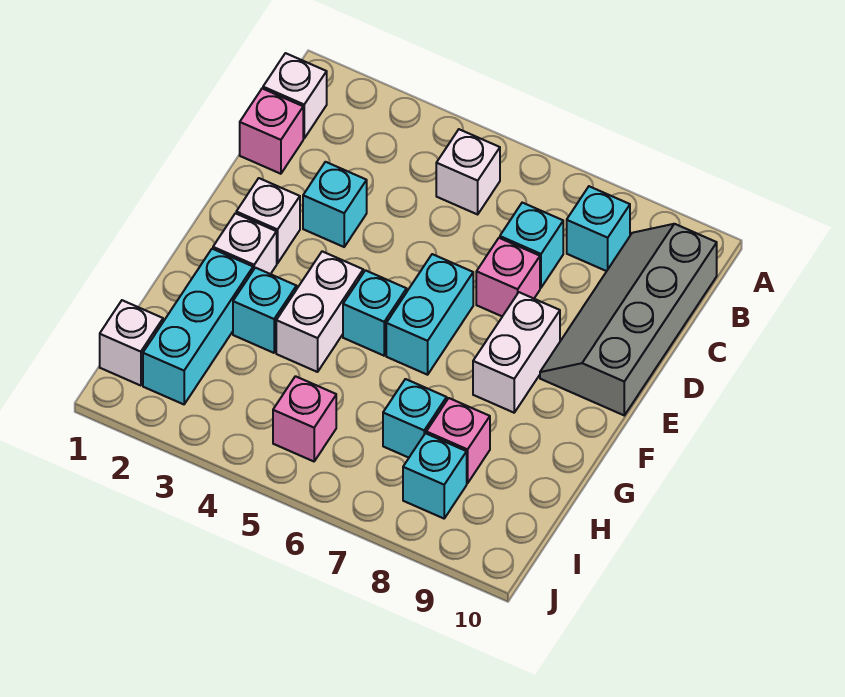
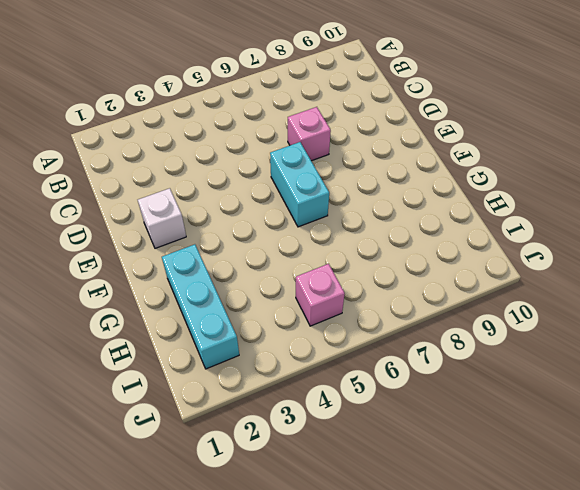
none -> white 1x1 brick [263,53,327,138]
none -> white 1x1 brick [436,129,500,214]
none -> cyan 1x1 brick [567,186,630,271]

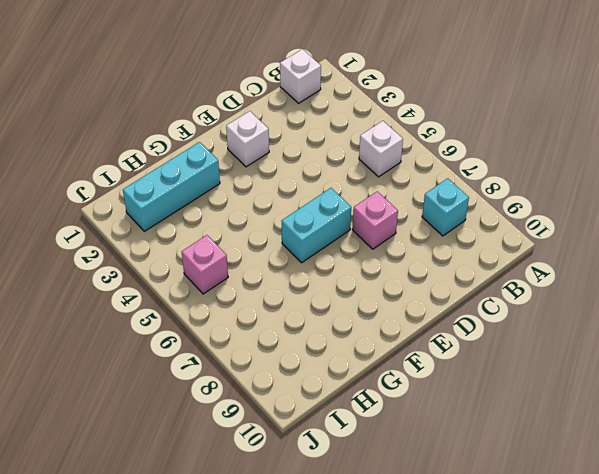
none -> grey 2x4 slope [540,224,717,415]
none -> pink 1x1 brick [240,89,303,174]
none -> cyan 1x1 brick [500,203,563,288]

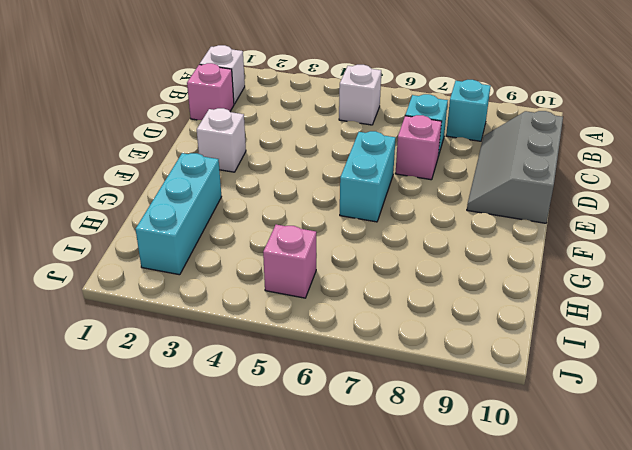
grey 2x3 slope [467,111,563,223] -> grey 2x4 slope [540,224,717,415]
none -> cyan 1x1 brick [303,162,367,247]
none -> white 1x2 brick [473,292,560,413]
none -> white 1x1 brick [213,213,277,274]

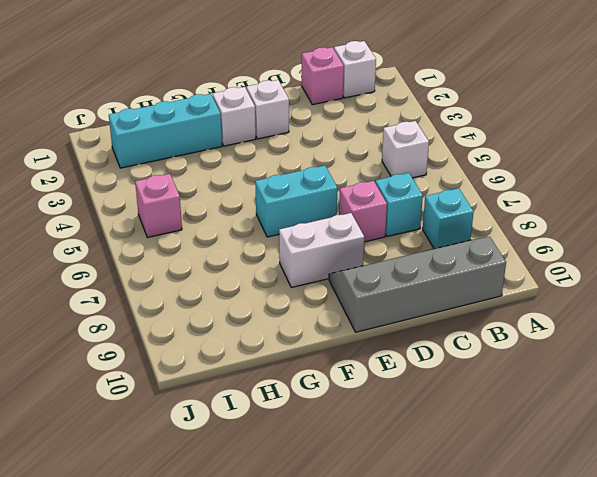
none -> cyan 1x1 brick [303,162,367,247]
none -> white 1x2 brick [276,251,363,372]
none -> cyan 1x1 brick [343,270,407,356]

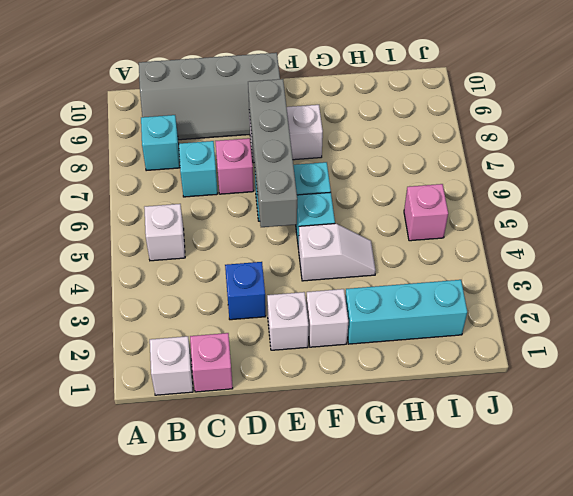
blue 1x1 brick [225,262,266,320] -> cyan 1x1 brick [303,162,367,247]
grey 1x4 brick [248,79,297,227] -> none
white 1x2 slope [299,224,376,281] -> white 1x2 brick [276,251,363,372]
none -> cyan 1x1 brick [233,268,297,353]
none -> cyan 1x1 brick [383,379,447,458]
none -> pink 1x1 brick [426,398,490,483]

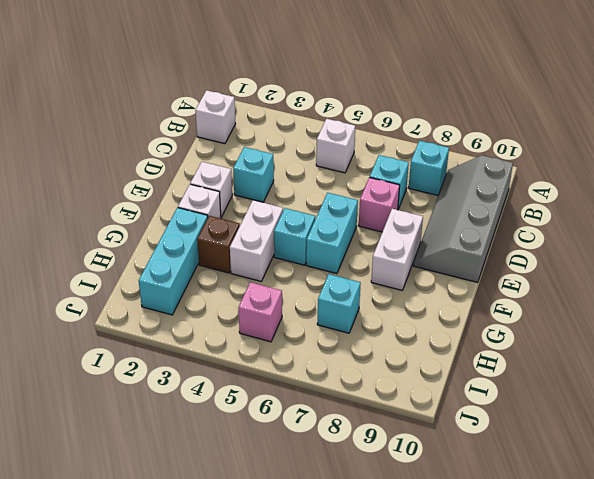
brown 1x1 brick [197,216,240,273] -> cyan 1x1 brick [233,268,297,353]
none -> pink 1x1 brick [240,89,303,174]
none -> pink 1x1 brick [426,398,490,483]
none -> white 1x1 brick [100,300,163,386]

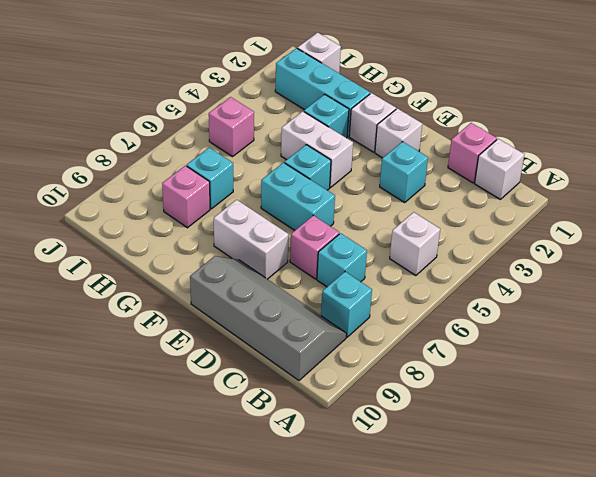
none -> cyan 1x1 brick [403,433,467,518]

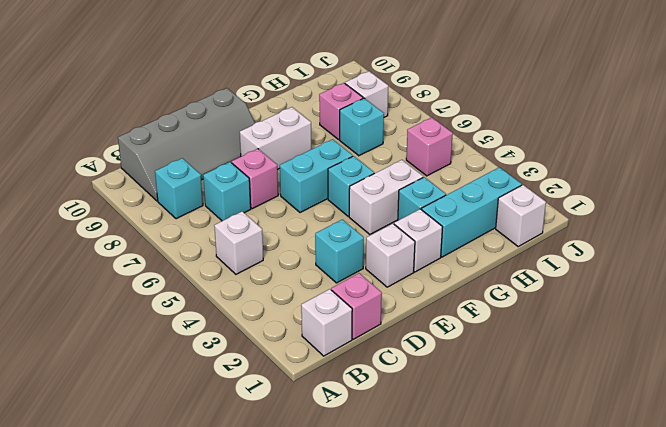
white 1x1 brick [345,71,388,117] -> cyan 1x1 brick [403,433,467,518]

